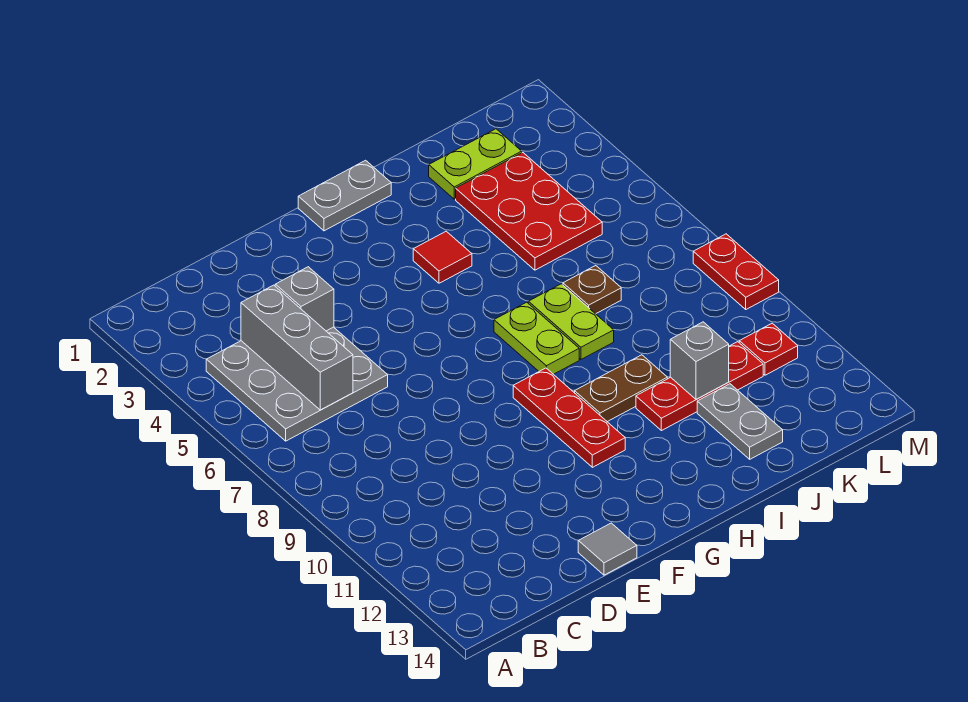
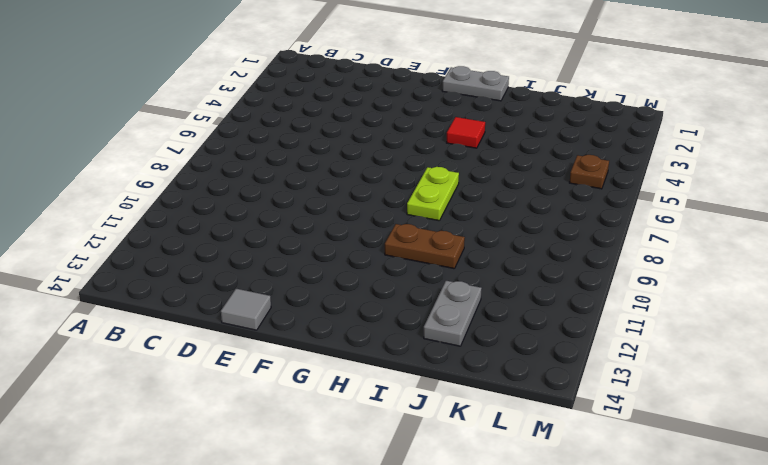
brown 1x1 plate [570,155,609,189] -> brown 1x1 plate moved to [563,266,621,314]
none -> grey 3x3 plate [206,327,388,441]
none -> red 1x3 plate [513,368,625,467]
none -> lime 1x2 plate [528,284,614,359]

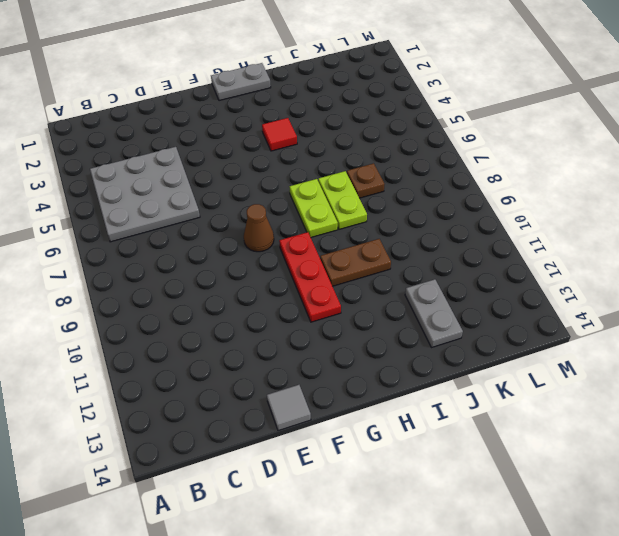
brown 1x1 cone [244,204,274,252] -> none
none -> red 1x3 plate [636,342,763,431]
none -> lime 1x2 plate [429,129,522,199]
none -> red 2x3 plate [456,153,602,270]

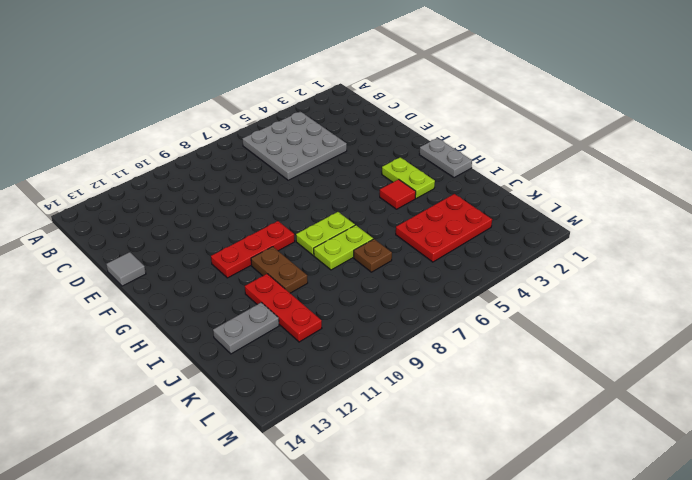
lime 1x2 plate [382,157,435,198] -> lime 1x2 plate moved to [429,129,522,199]
none -> red 1x1 plate [739,323,798,375]
none -> red 1x2 plate [693,234,779,309]
none -> grey 1x3 brick [241,285,353,410]

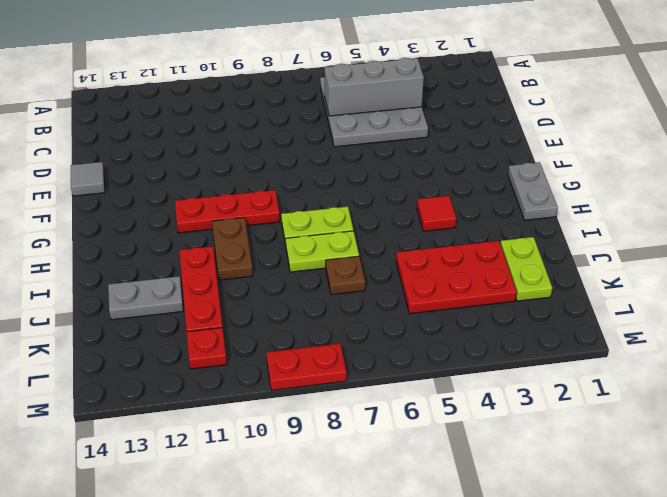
none -> grey 1x1 brick [275,267,334,331]
none -> grey 1x1 brick [670,322,729,399]

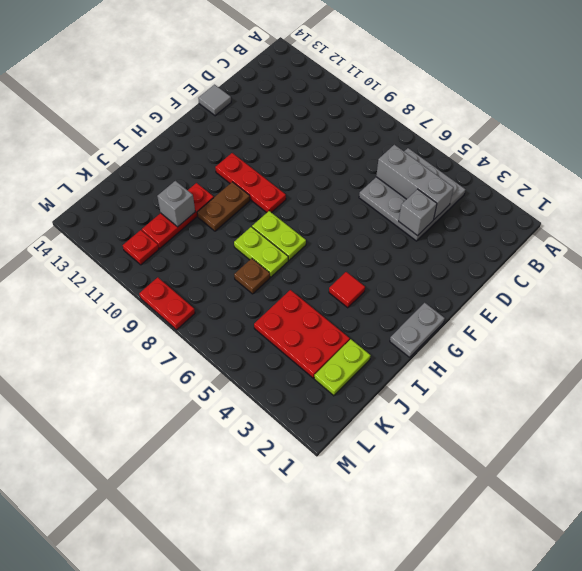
none -> grey 1x2 plate [697,384,783,459]

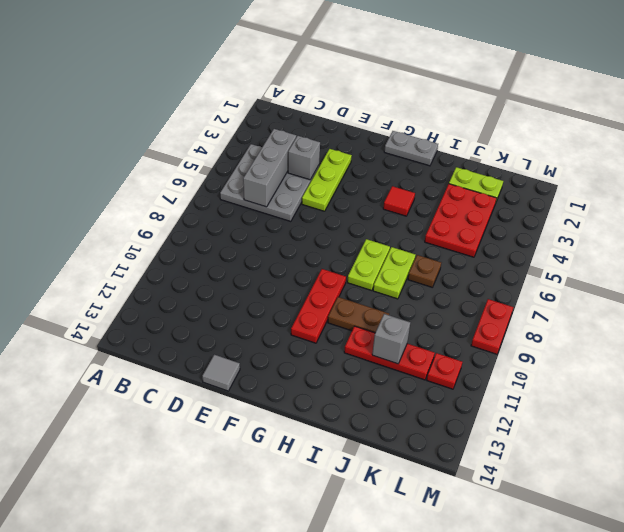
lime 1x3 plate [302,149,352,211] -> none
none -> grey 1x2 plate [697,384,783,459]

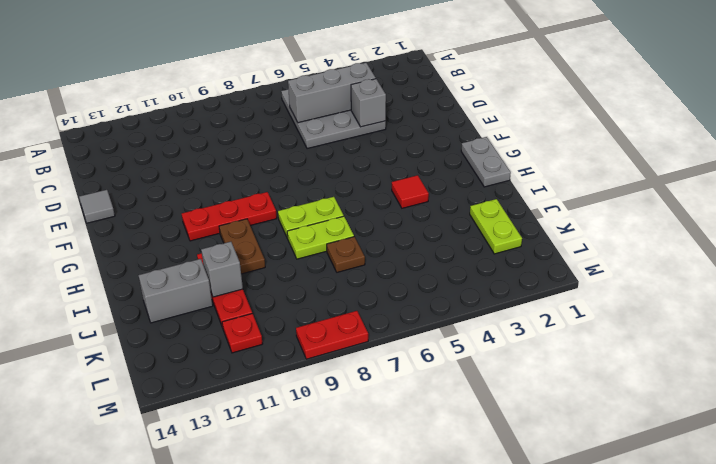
grey 1x2 brick [138,259,213,323] -> grey 1x2 plate [697,384,783,459]
none -> red 2x3 plate [456,153,602,270]

